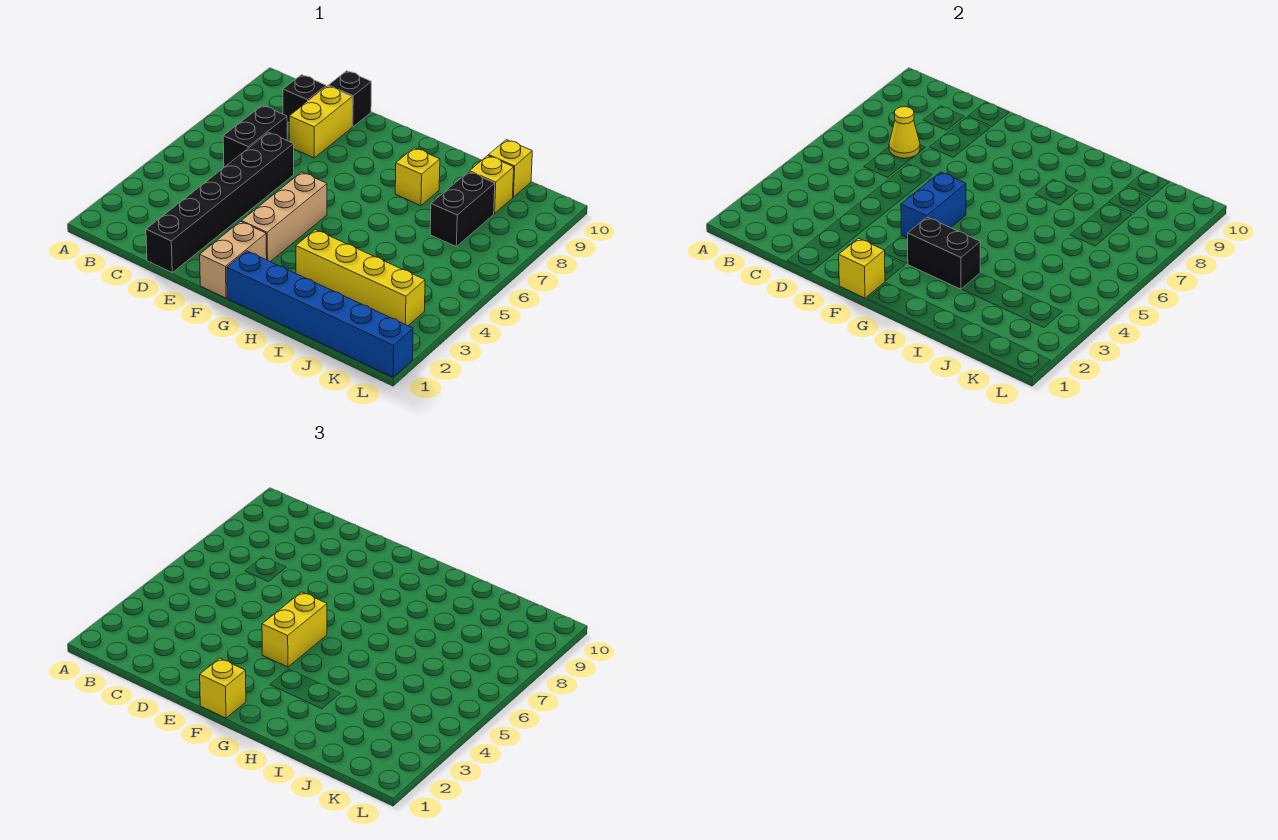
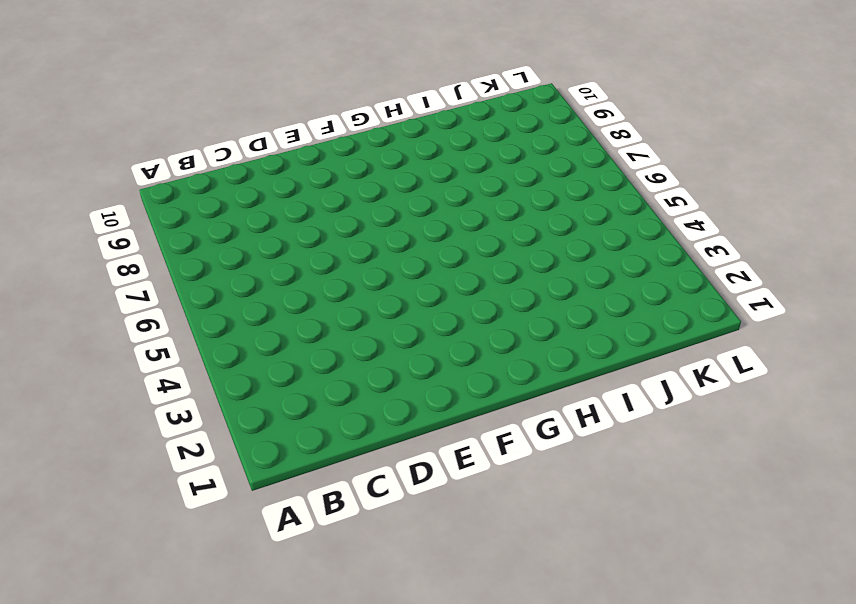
none -> black 1x2 brick [223,105,287,167]
none -> black 1x1 brick [283,75,326,122]
none -> black 1x6 brick [146,132,294,272]

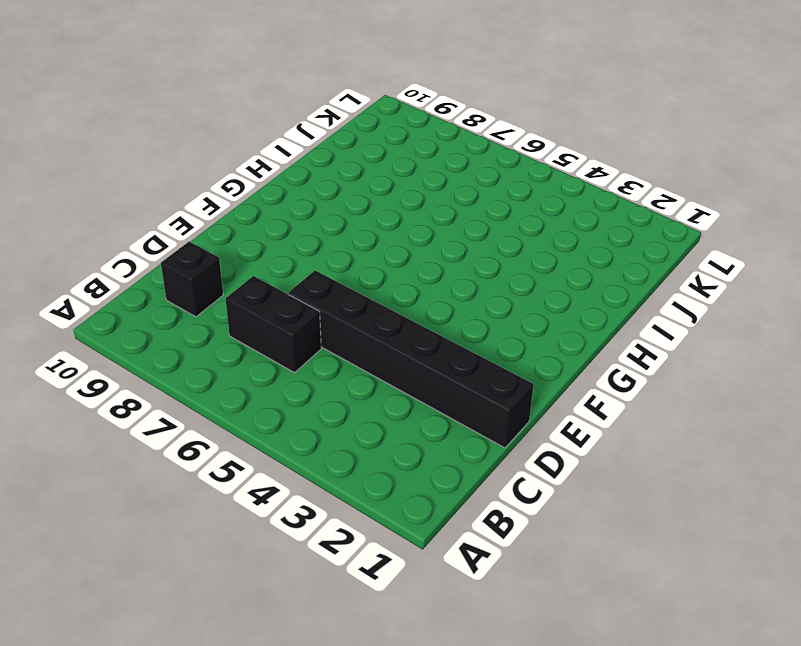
none -> yellow 1x2 brick [289,86,352,158]
none -> black 1x1 brick [328,71,371,127]
none -> tan 1x2 brick [200,221,267,298]

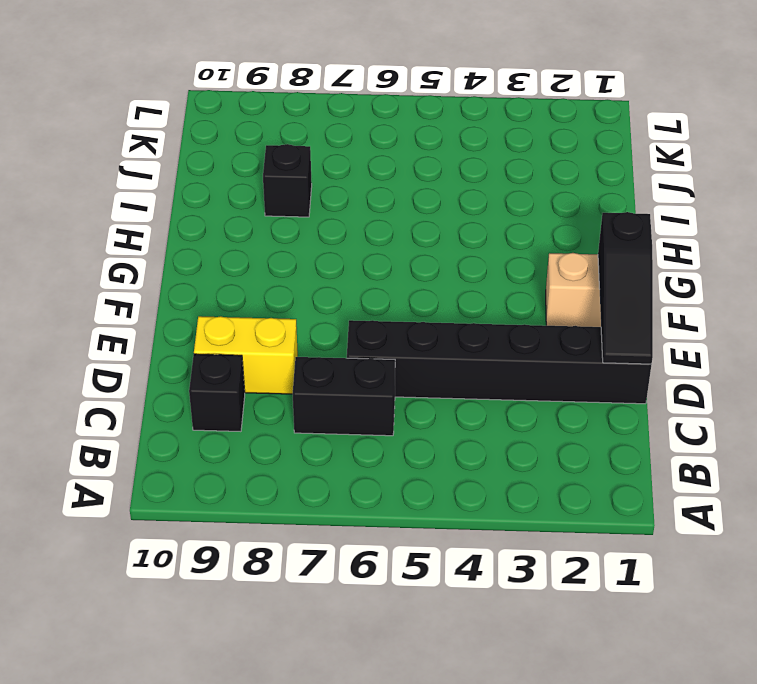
black 1x3 slope [598,212,653,364] -> yellow 1x1 brick [839,238,885,298]
black 1x1 brick [263,144,312,217] -> black 1x1 brick moved to [328,71,371,127]
none -> tan 1x3 brick [242,172,327,262]
none -> blue 1x6 brick [227,251,413,377]
none -> yellow 1x4 brick [296,230,425,326]

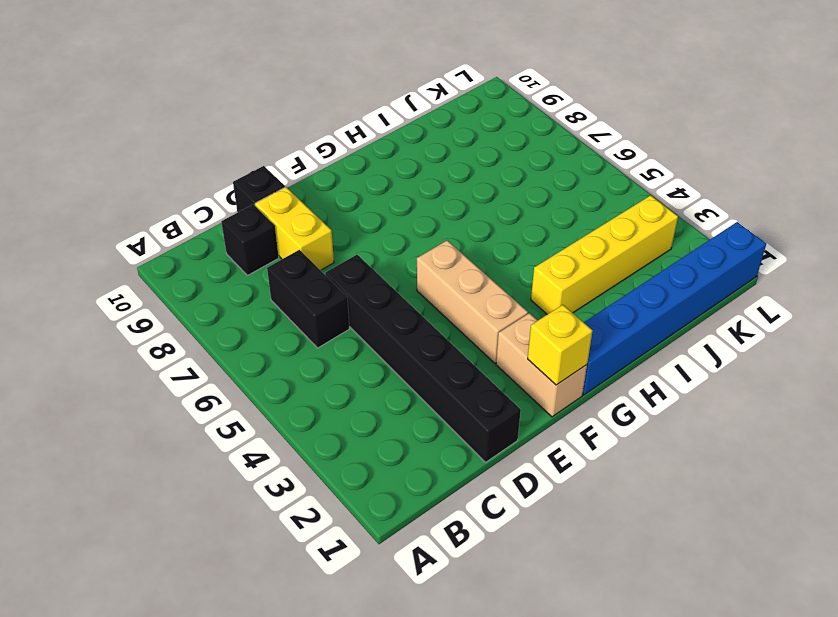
none -> yellow 1x1 brick [395,148,440,206]
none -> black 1x2 brick [430,172,495,246]
none -> yellow 1x1 brick [470,156,514,213]

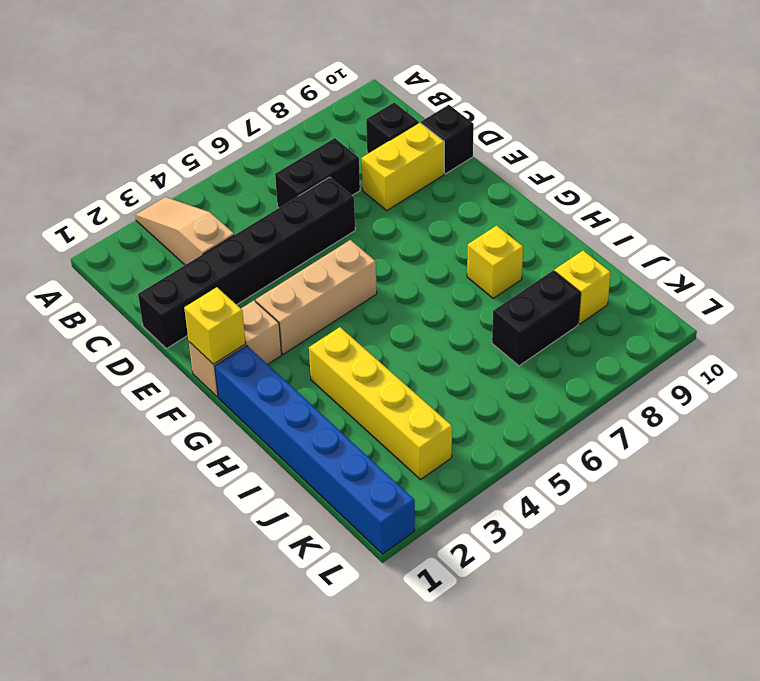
tan 1x3 slope [135,197,234,265] -> none
none -> yellow 1x1 brick [488,140,532,197]
none -> yellow 1x1 cone [889,107,920,158]
none -> blue 1x2 brick [901,172,966,238]

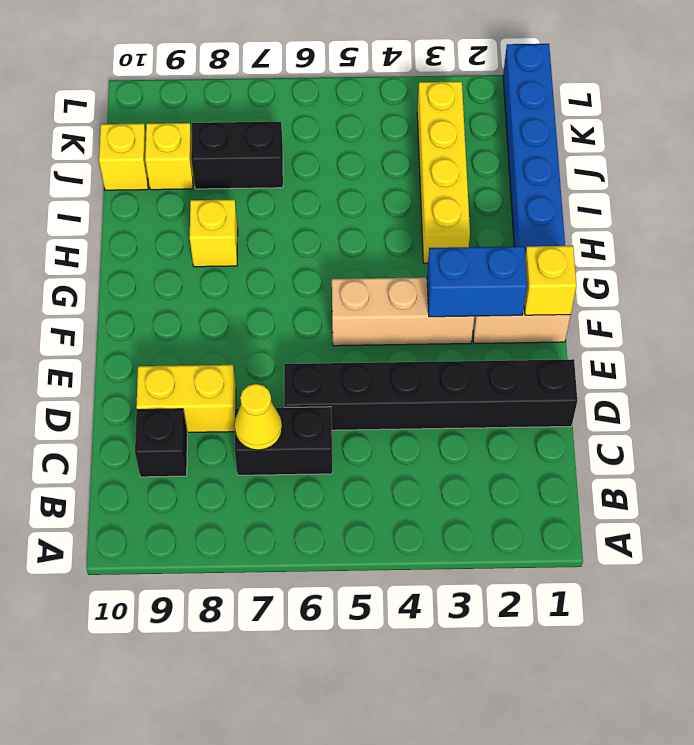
blue 1x2 brick [427,246,527,317] -> blue 1x2 brick moved to [901,172,966,238]
none -> black 1x1 brick [328,71,371,127]
none -> black 1x2 brick [908,217,980,289]
none -> yellow 1x1 brick [200,658,246,718]

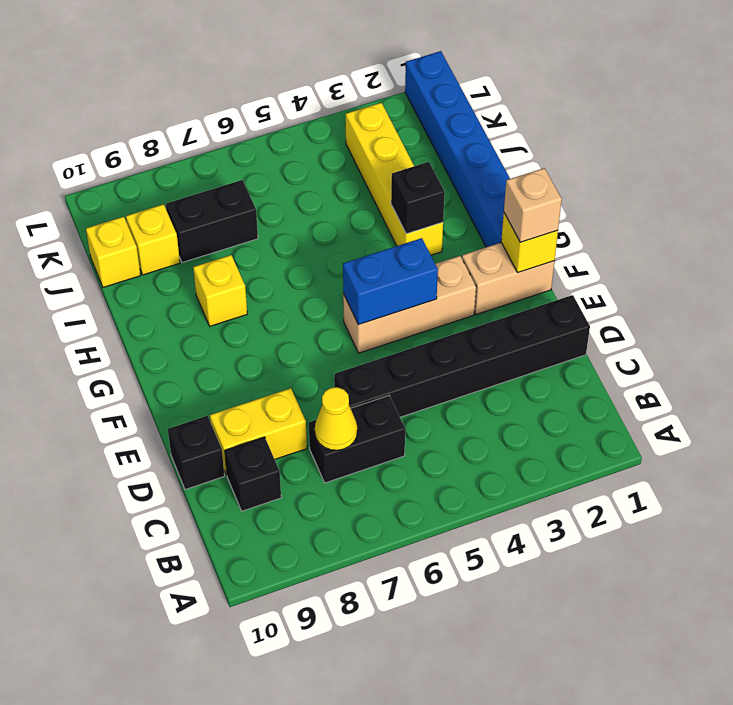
tan 1x1 brick [504,168,562,242] -> yellow 1x1 brick [200,658,246,718]
black 1x1 brick [391,162,445,234] -> black 1x2 brick [908,217,980,289]
none -> yellow 1x2 brick [262,592,327,667]

